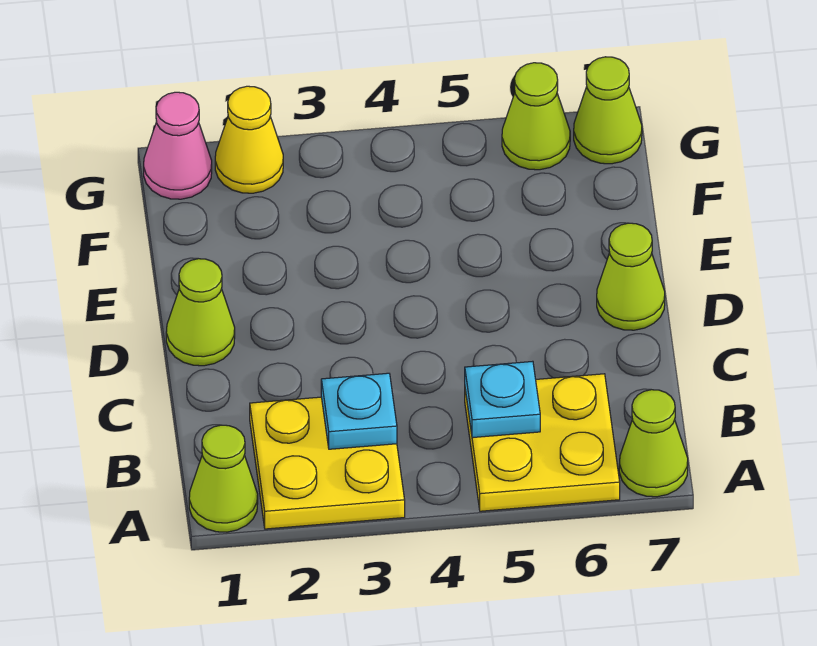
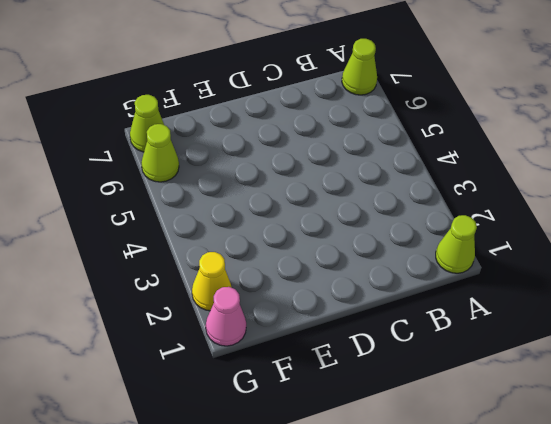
none -> yellow 2x2 plate [250,397,405,529]
none -> yellow 2x2 plate [465,374,620,511]
none -> lime 1x1 cone [166,259,235,366]

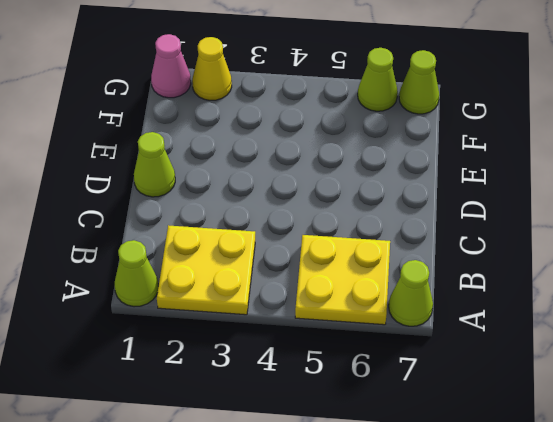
none -> lime 1x1 cone [597,223,665,330]
none -> cyan 1x1 plate [321,373,397,449]
none -> cyan 1x1 plate [465,361,540,438]

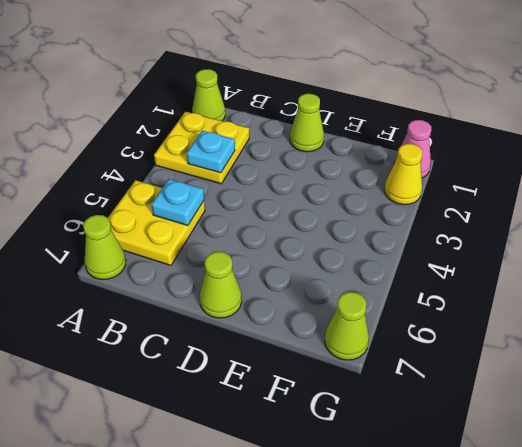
none -> lime 1x1 cone [502,63,570,170]

